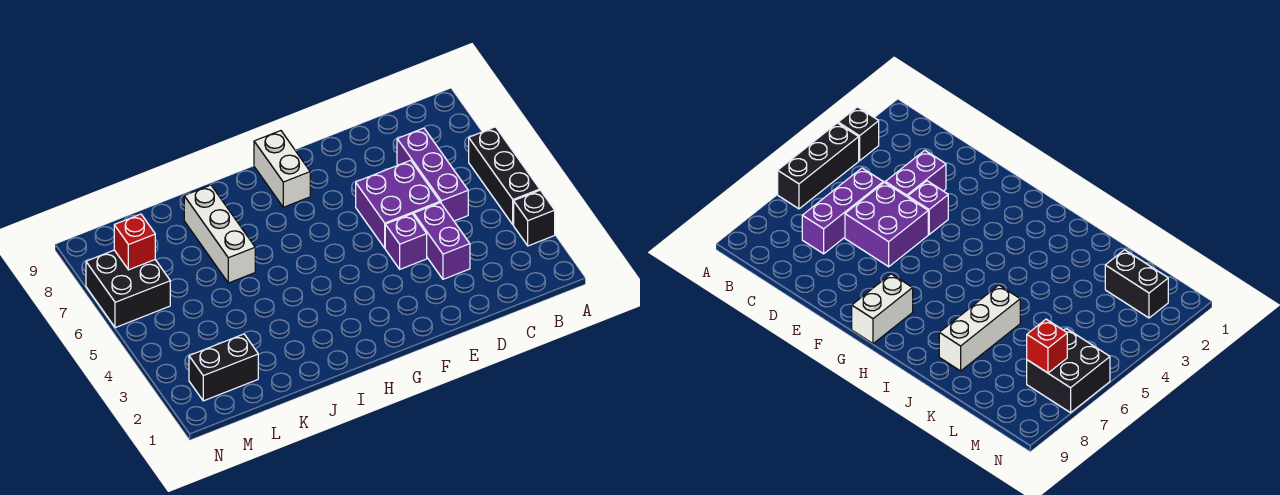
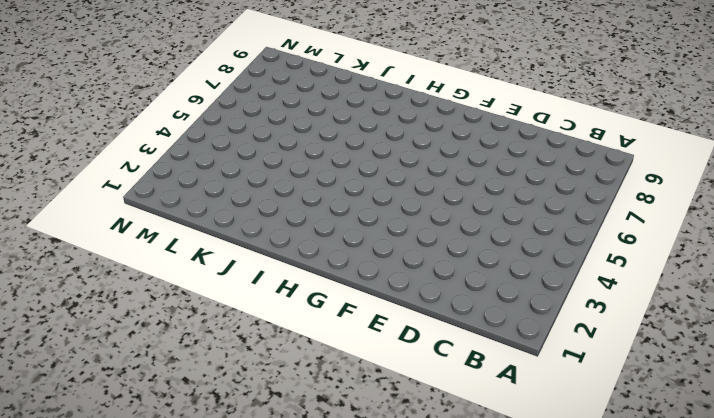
none -> black 1x1 brick [514,190,555,246]
none -> black 1x3 brick [469,127,540,225]

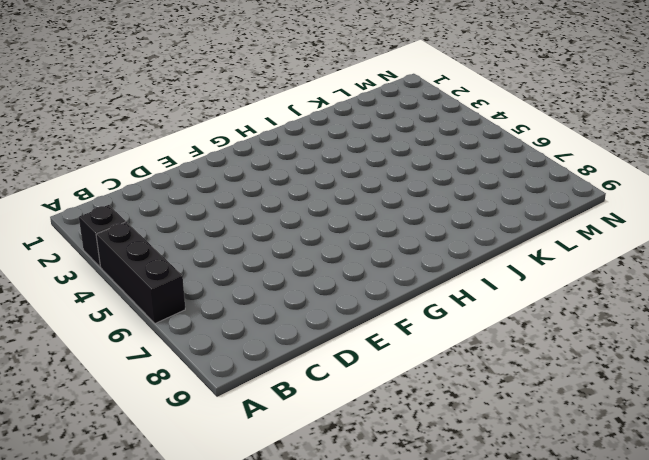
none -> purple 1x3 brick [397,128,468,221]
none -> purple 1x2 brick [414,203,470,279]

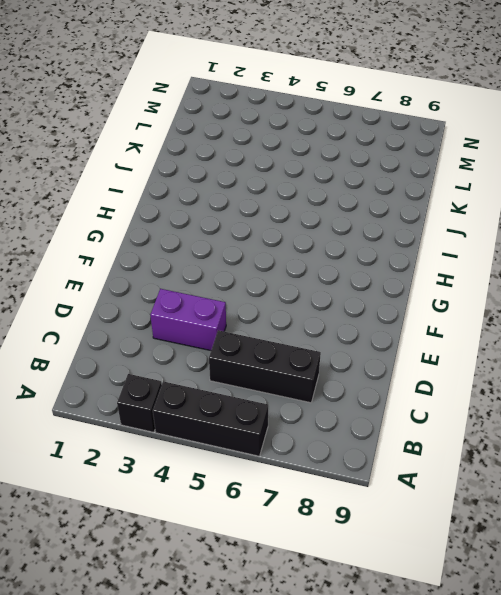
black 1x3 brick [209,330,321,403] -> purple 1x3 brick [397,128,468,221]
none -> purple 2x2 brick [356,160,440,248]
none -> purple 1x1 brick [385,214,427,269]

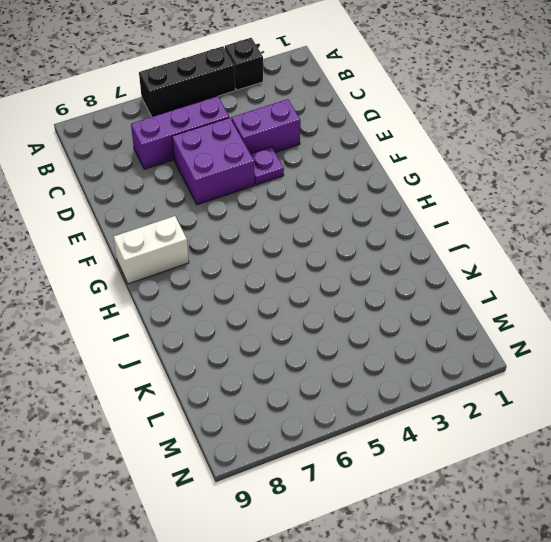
purple 1x1 plate [251,147,284,185] -> purple 1x1 brick [385,214,427,269]
none -> white 1x3 brick [184,185,255,283]
none -> black 1x2 brick [189,334,258,401]

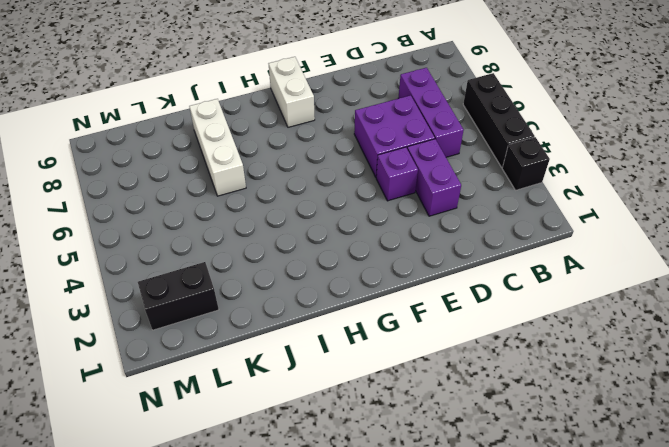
none -> black 2x2 brick [86,250,170,328]
none -> red 1x1 brick [114,214,155,270]

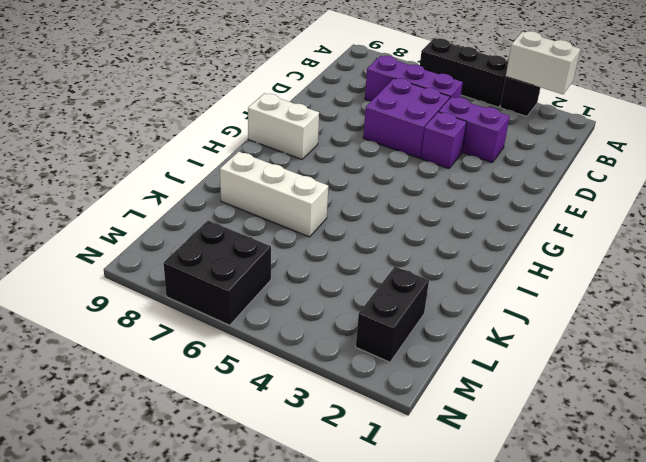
white 1x2 brick [506,31,580,94] -> none
none -> red 1x1 brick [114,214,155,270]

